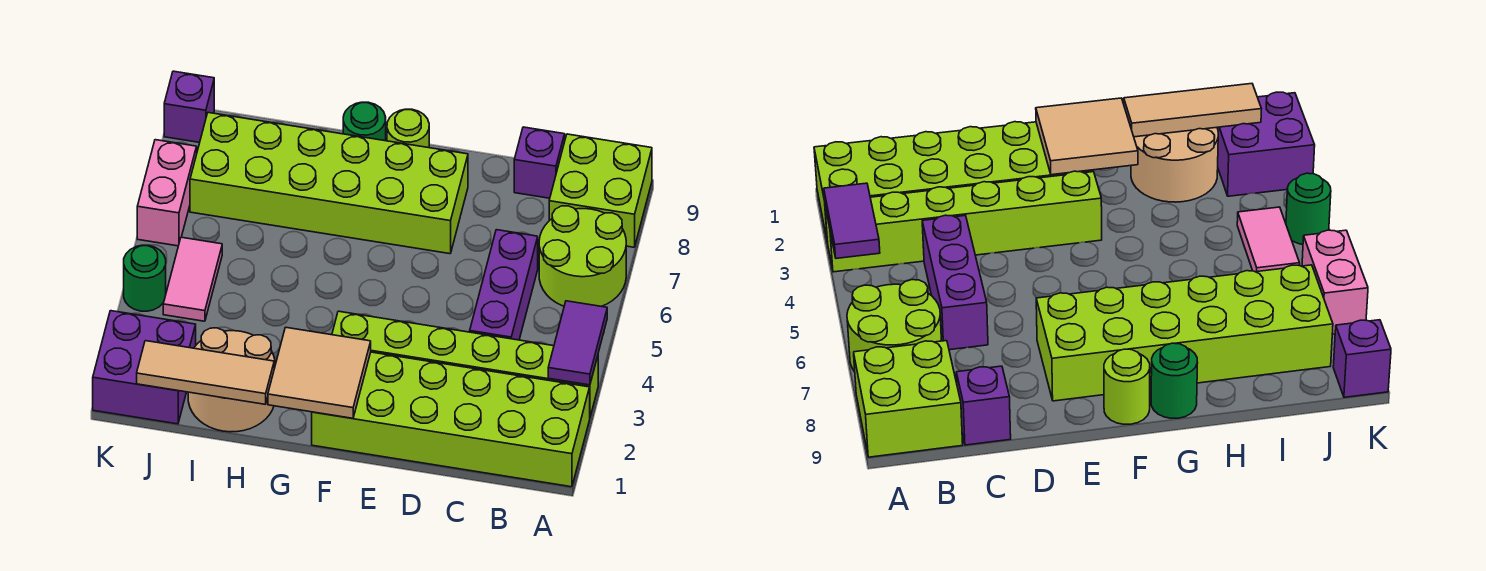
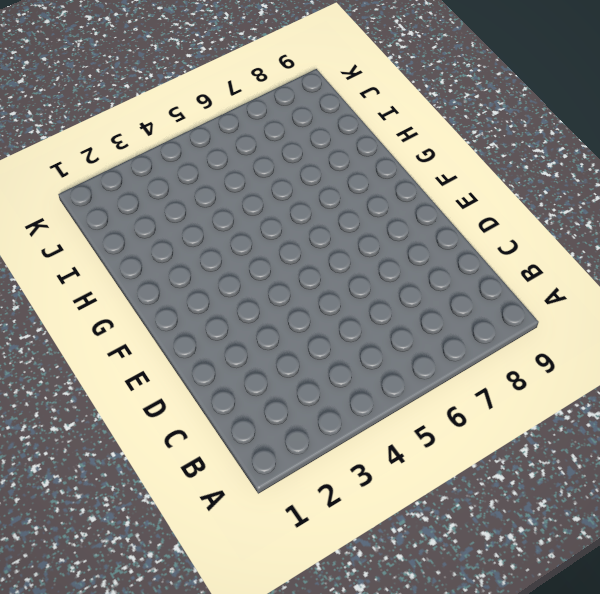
none -> lime 2x6 brick [312,352,590,487]
none -> lime 1x6 brick [332,311,598,416]
none -> lime 2x2 round brick [539,206,626,306]

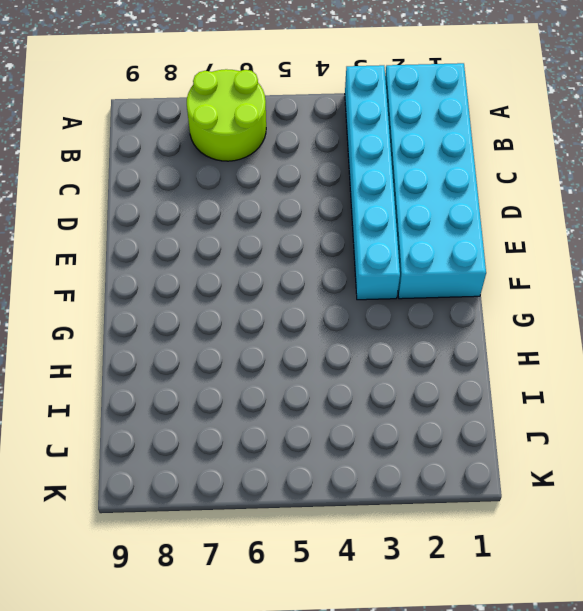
cyan 2x6 brick [385,63,486,299] -> lime 2x6 brick [312,352,590,487]
cyan 1x6 brick [345,65,400,300] -> lime 1x6 brick [332,311,598,416]
none -> lime 2x2 brick [549,134,652,247]
none -> purple 1x3 brick [470,230,538,340]
none -> purple 1x1 brick [514,127,565,198]

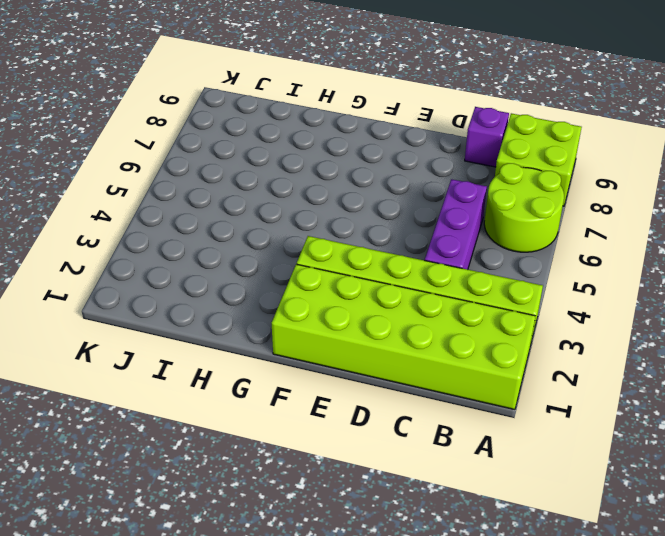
none -> lime 2x6 brick [190,113,468,254]
none -> lime 1x1 round brick [387,109,429,148]
none -> green 1x1 round brick [343,102,386,141]

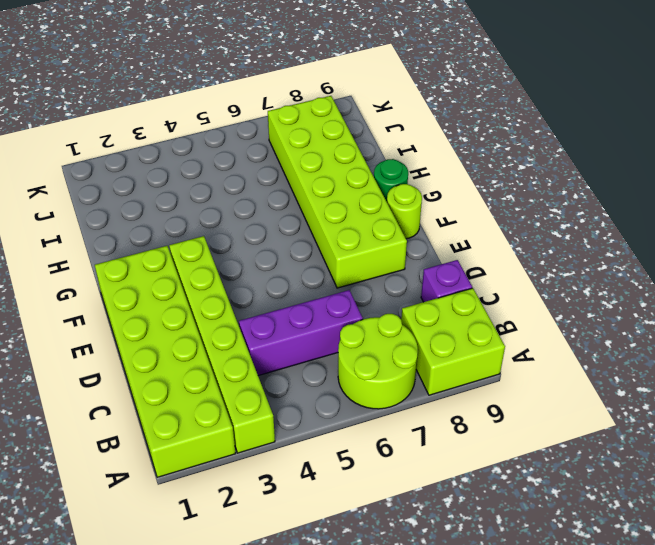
none -> tan 2x2 round brick [188,328,275,432]
none -> purple 2x2 brick [93,311,196,424]
none -> pink 1x2 tile [163,237,222,321]

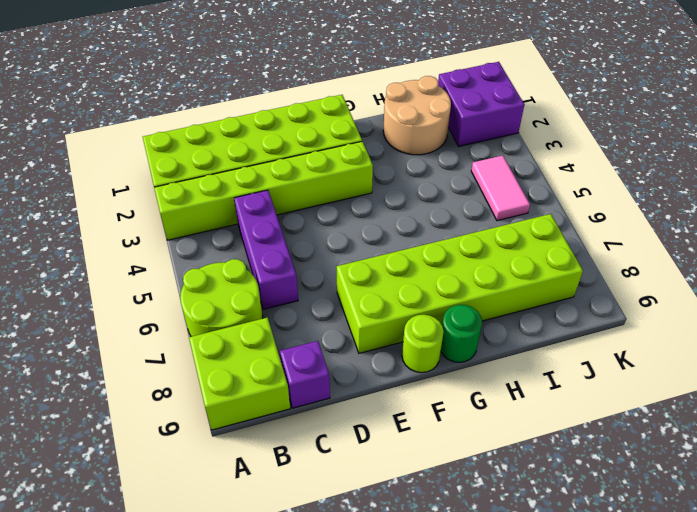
none -> green 1x1 round brick [124,245,166,311]
none -> pink 1x2 brick [137,140,197,246]
none -> purple 1x1 brick [164,71,214,143]

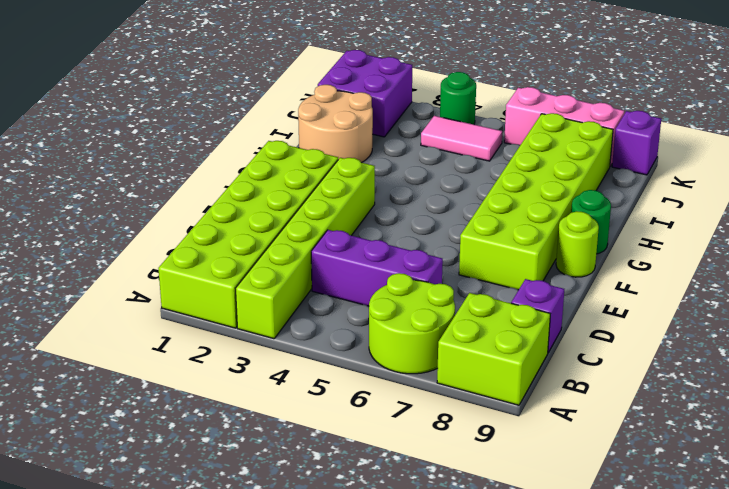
pink 1x3 brick [504,87,624,166] -> pink 1x2 brick [137,140,197,246]
none -> purple 1x2 tile [548,301,607,385]
none -> tan 2x2 tile [268,327,371,418]
none -> tan 1x3 tile [137,341,274,404]

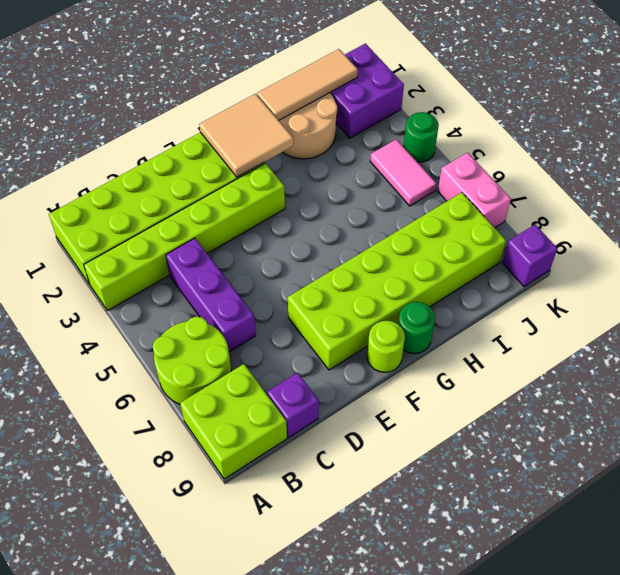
none -> purple 1x2 tile [548,301,607,385]

